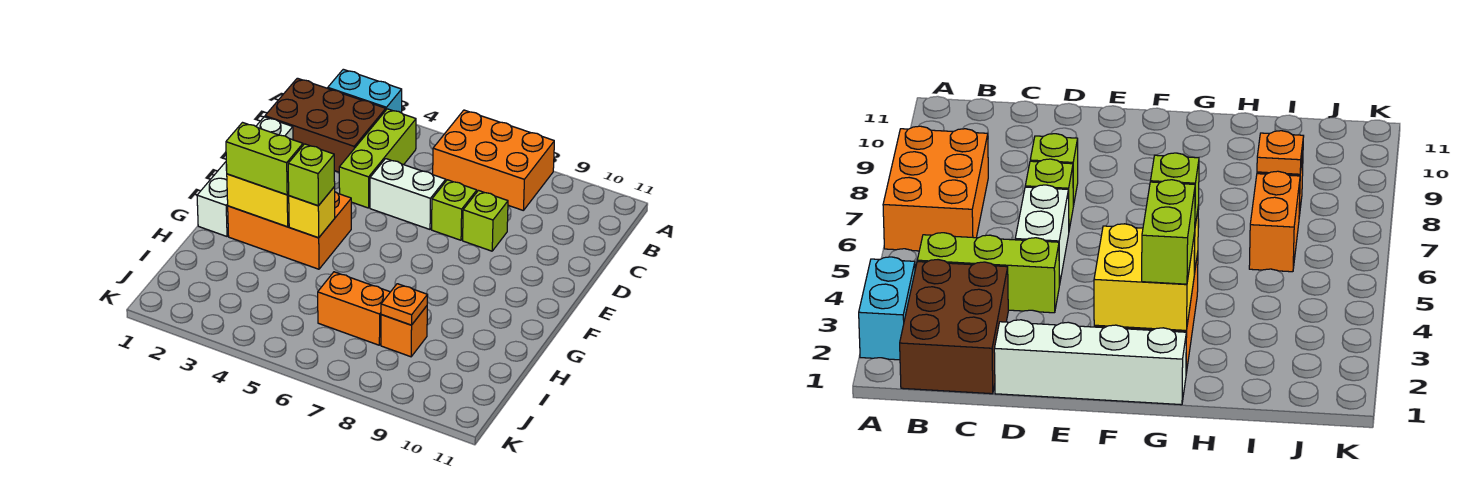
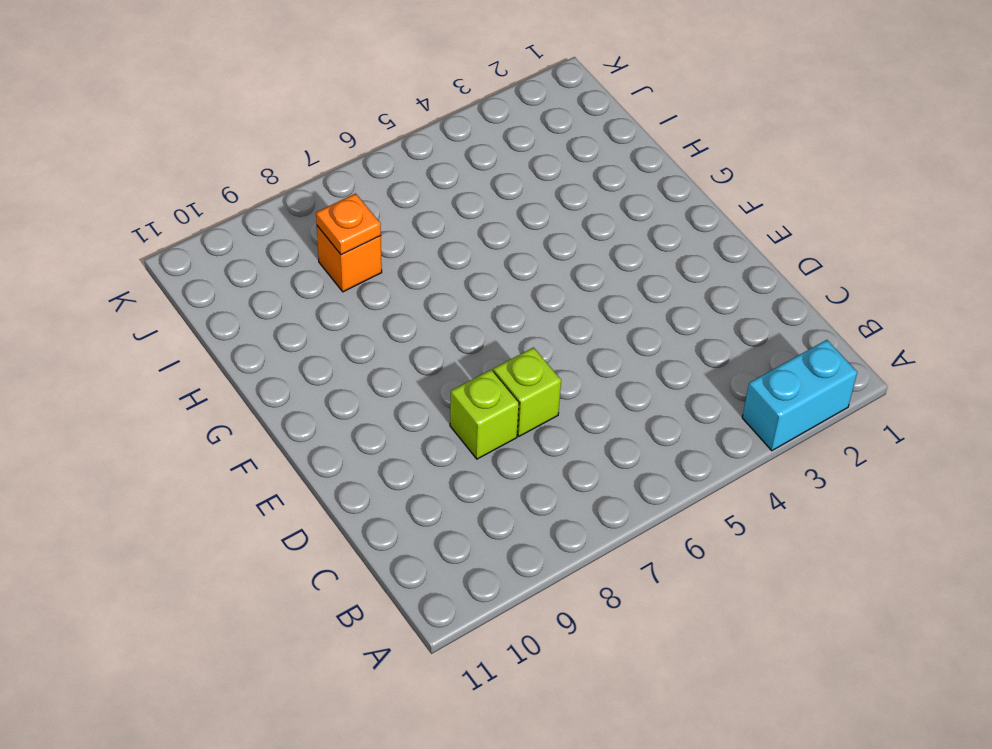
none -> orange 2x3 brick [433,110,554,211]
none -> brown 2x3 brick [265,78,386,172]
none -> lime 1x3 brick [339,109,416,208]

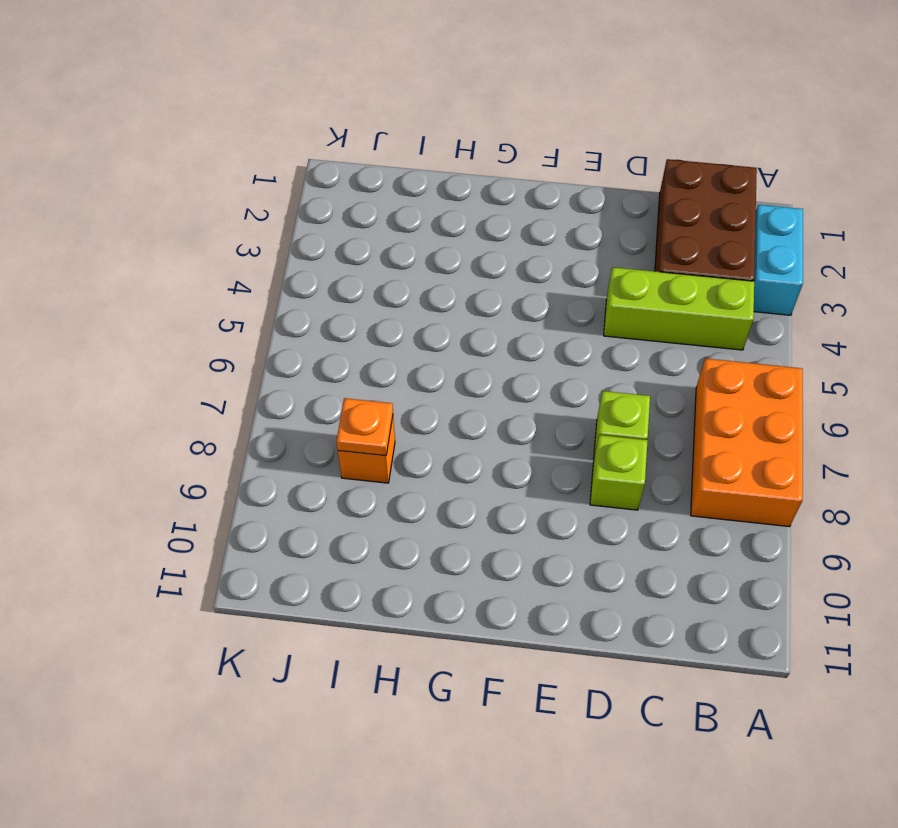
none -> white 1x4 brick [197,117,293,236]
none -> white 1x2 brick [370,159,446,229]
none -> orange 2x3 brick [228,192,351,269]

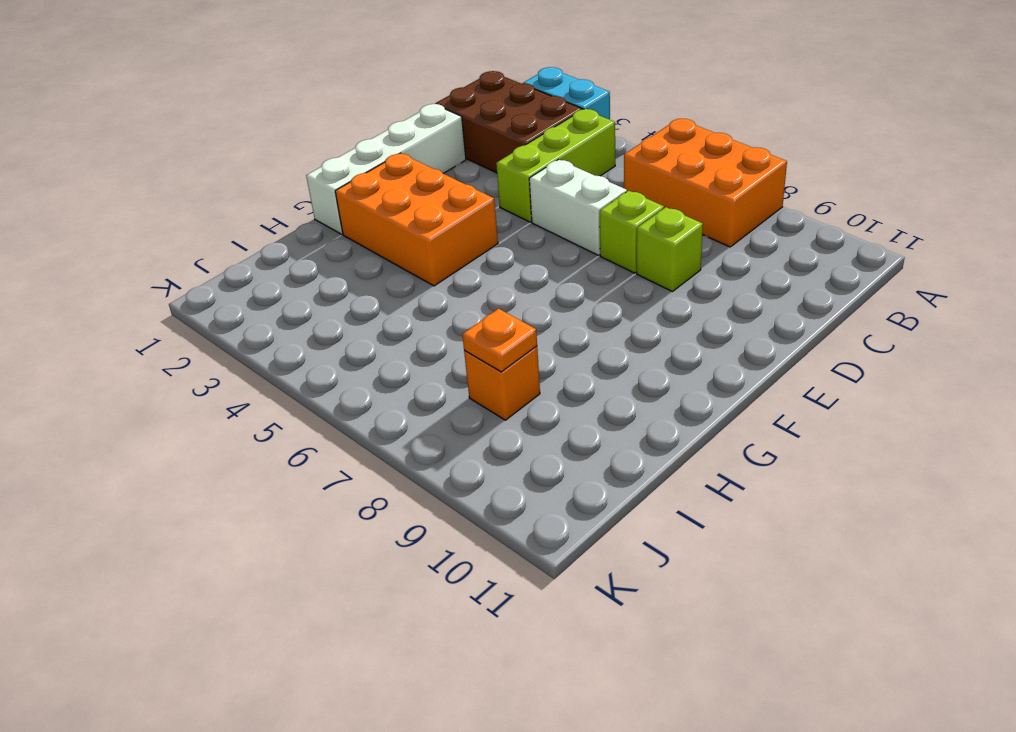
none -> orange 1x2 brick [318,272,390,345]
none -> yellow 2x2 brick [227,174,289,227]
none -> yellow 1x1 brick [289,187,335,238]

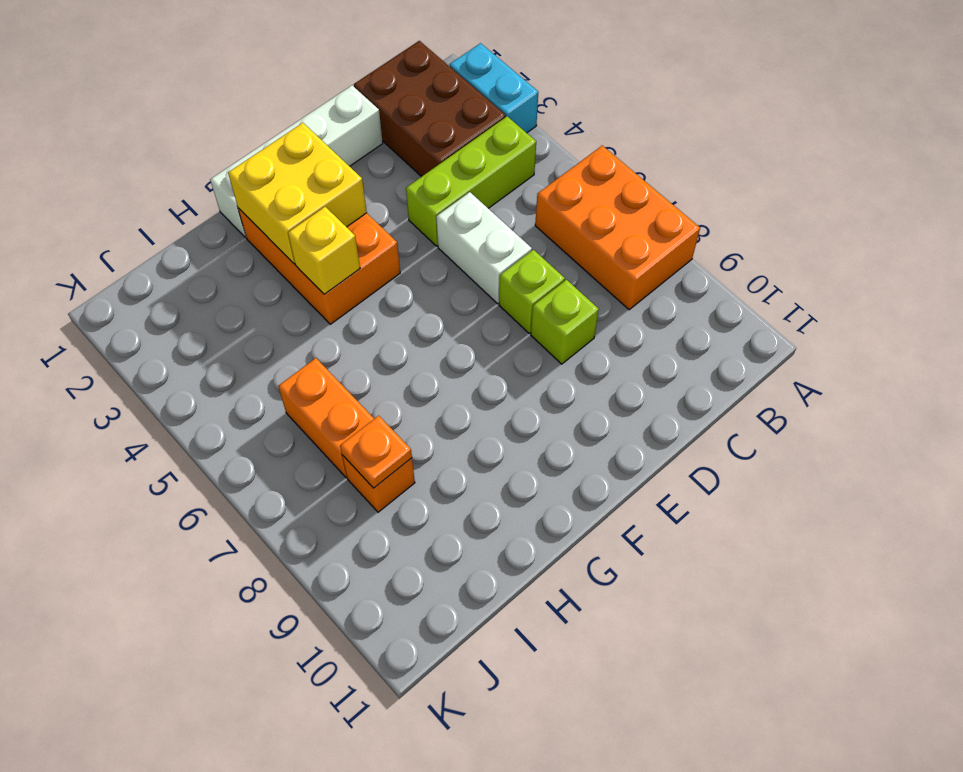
none -> lime 1x2 brick [226,123,303,195]
none -> lime 1x1 brick [288,144,335,206]

